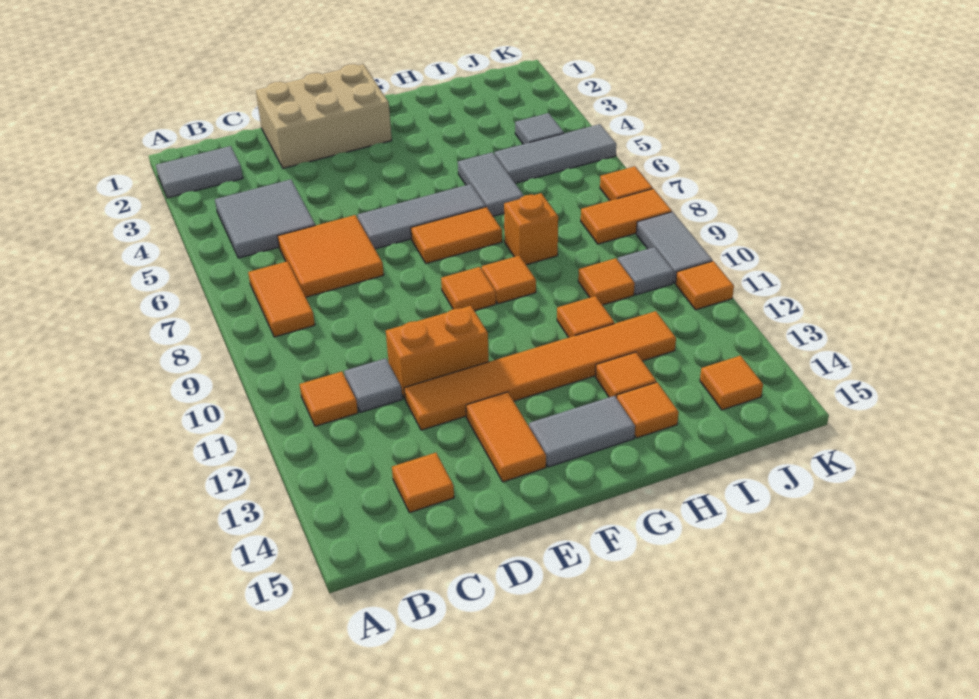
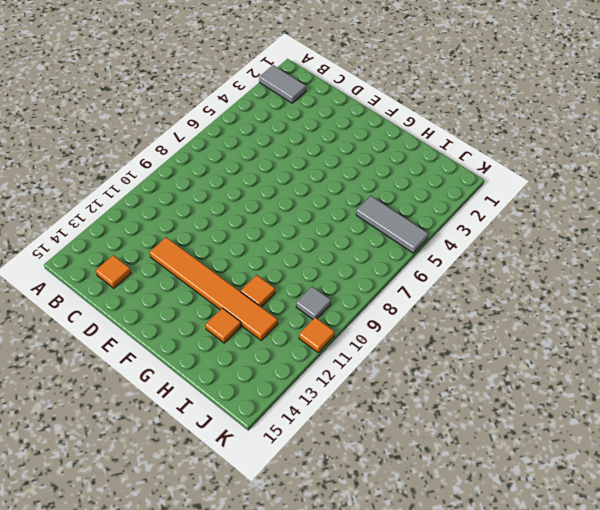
none -> grey 2x2 tile [215,180,315,258]
none -> orange 1x2 tile [248,261,315,337]
none -> orange 1x1 tile [300,371,358,426]
none -> orange 2x2 tile [278,215,384,297]

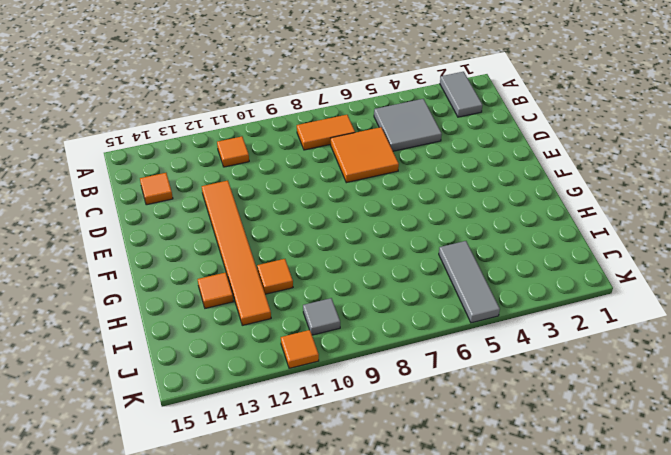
none -> grey 1x1 tile [344,358,402,413]
none -> tan 2x3 brick [256,64,392,168]
none -> orange 1x2 brick [386,306,489,399]
none -> grey 1x3 tile [357,184,486,249]

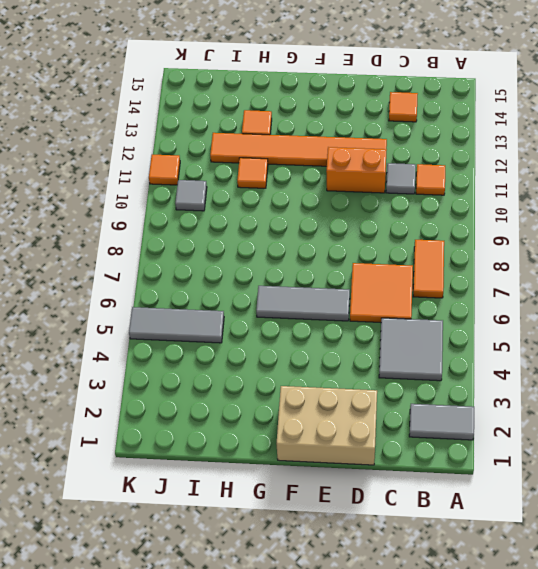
none -> orange 1x2 tile [466,392,546,482]
none -> orange 1x2 tile [411,207,502,263]
none -> orange 1x1 tile [441,267,496,311]
none -> grey 1x2 tile [529,396,635,467]

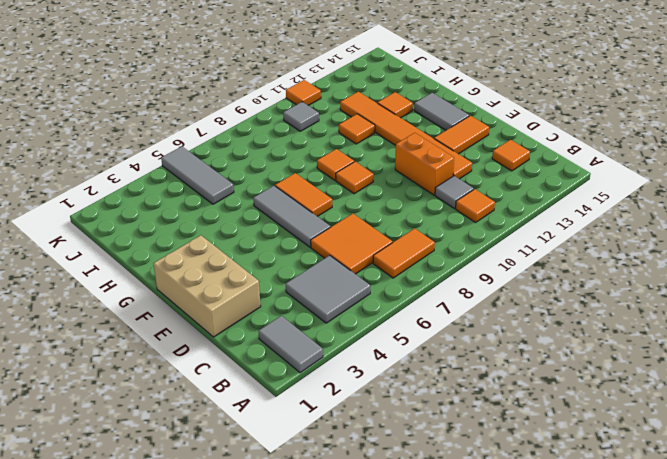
none -> grey 1x2 tile [458,152,524,216]
none -> orange 1x1 brick [504,193,558,265]
none -> orange 1x1 tile [617,382,679,438]
none -> orange 1x1 tile [578,258,635,305]

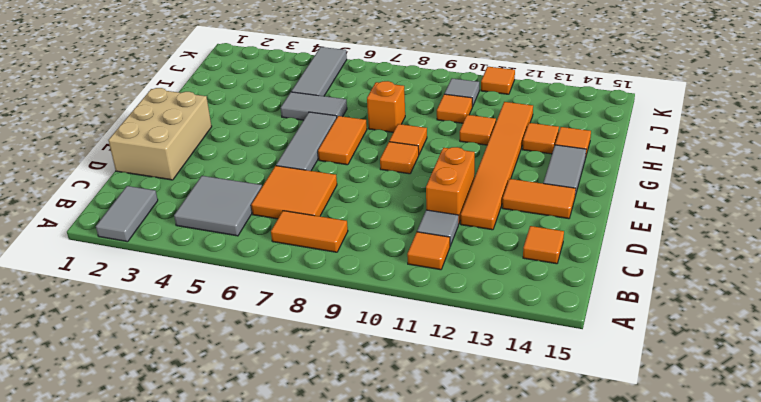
none -> grey 1x1 tile [515,113,564,144]
none -> orange 1x2 tile [581,189,672,244]
none -> orange 1x1 tile [700,356,763,410]
none -> orange 1x1 tile [600,166,653,201]

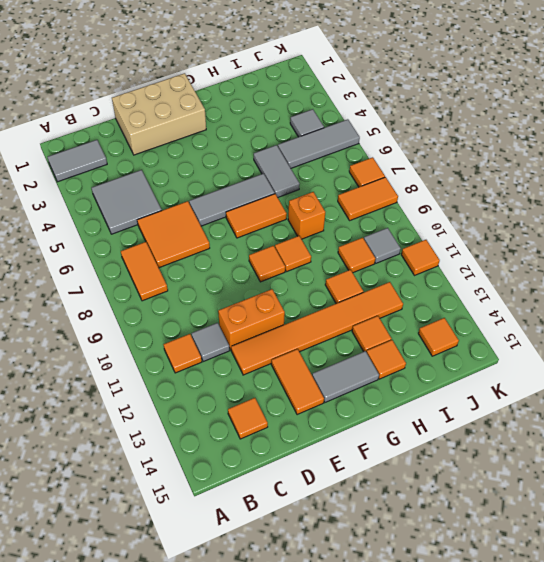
none -> grey 1x2 tile [636,212,712,283]

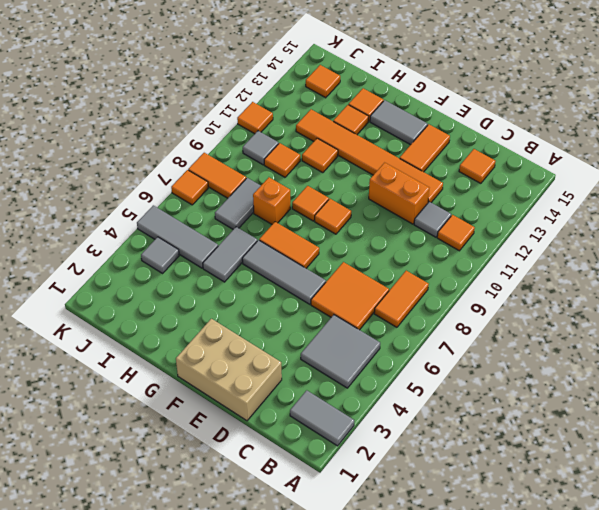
grey 1x2 tile [215,178,261,229] -> grey 1x2 tile moved to [636,212,712,283]

